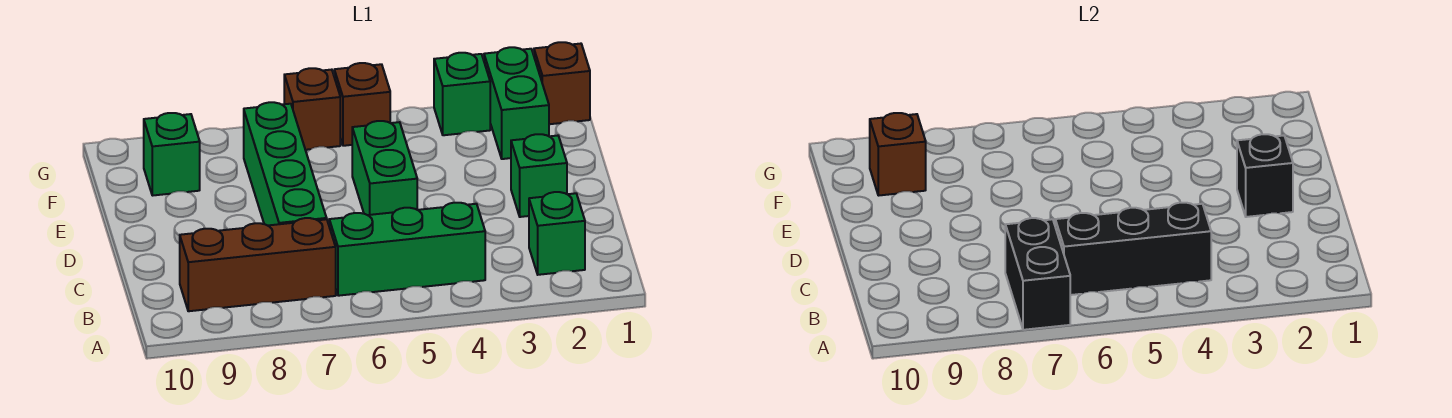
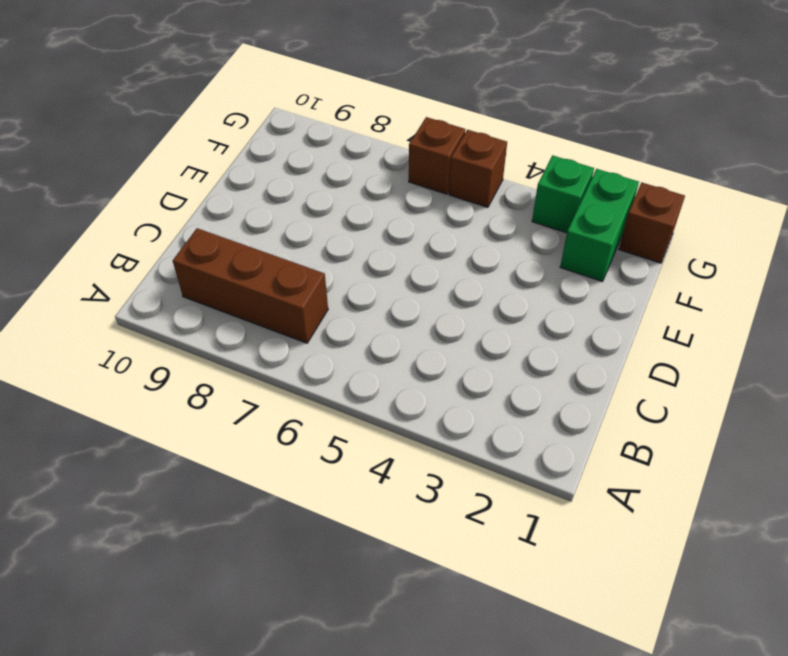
none -> green 1x1 brick [529,192,585,275]
none -> green 1x3 brick [329,203,485,296]
none -> green 1x4 brick [244,102,327,226]

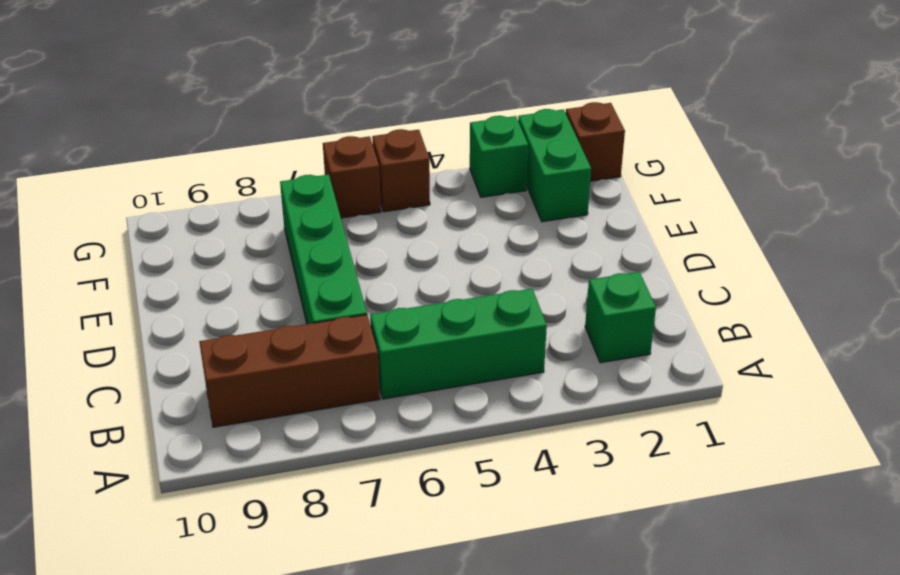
none -> green 1x1 brick [511,134,567,217]
none -> green 1x2 brick [352,121,417,215]
none -> green 1x1 brick [144,113,200,196]

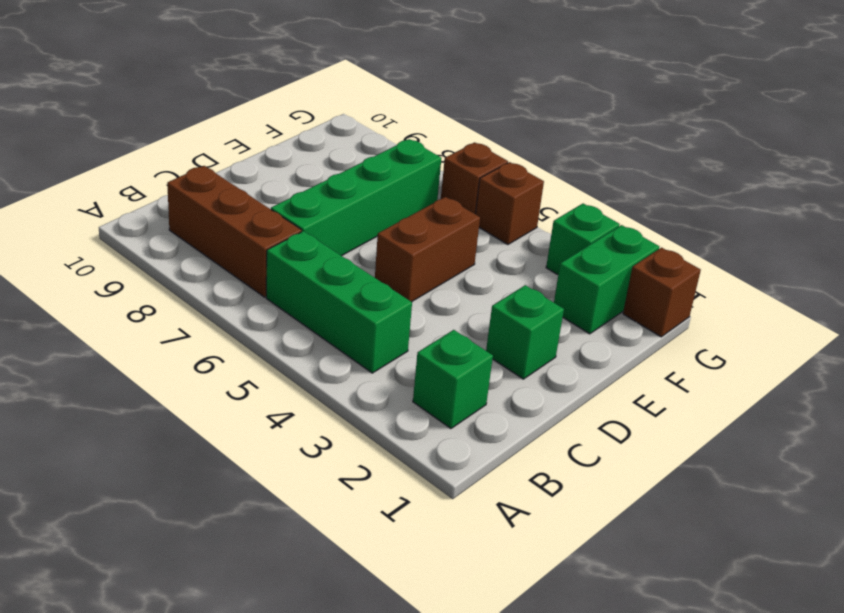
brown 1x2 brick [375,197,480,302] -> green 1x2 brick [352,121,417,215]
none -> green 1x1 brick [144,113,200,196]
none -> black 1x2 brick [1005,218,1070,330]
none -> black 1x3 brick [1055,203,1211,295]

